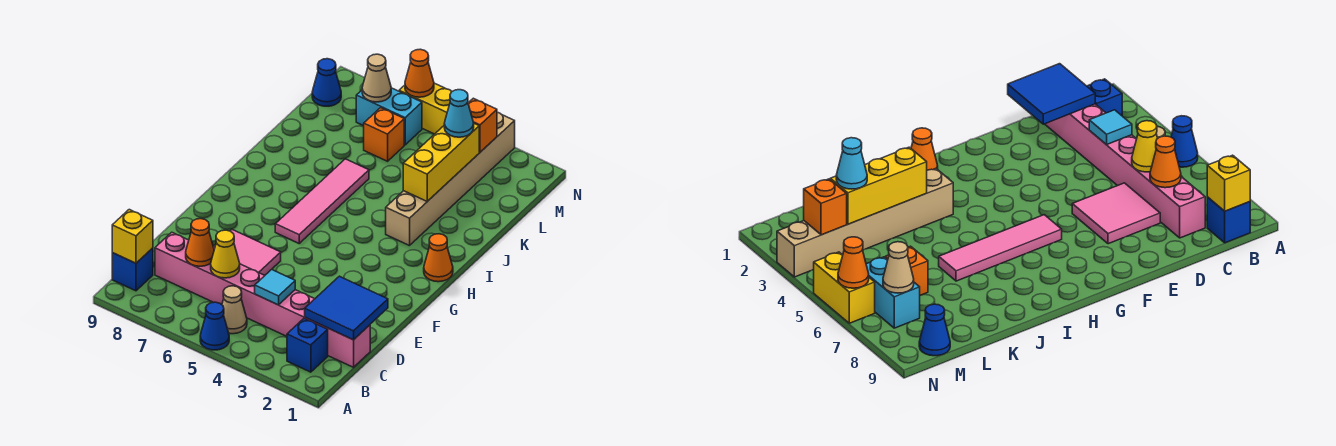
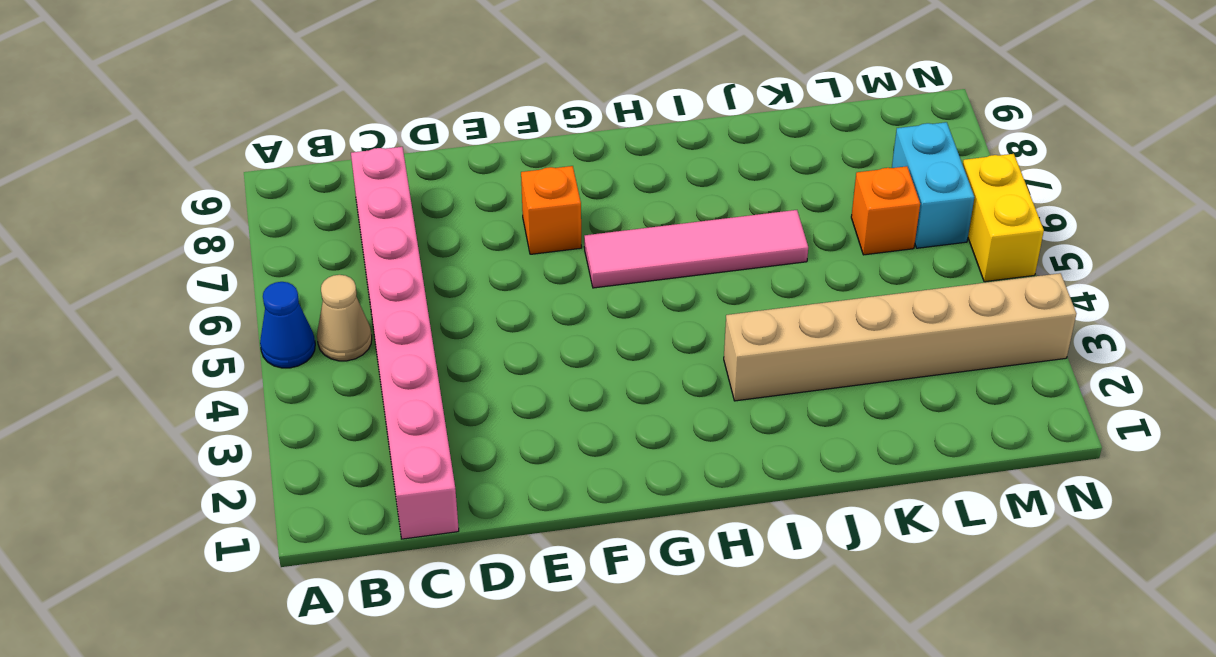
orange 1x1 brick [521,166,582,254] -> orange 1x1 brick moved to [468,98,497,152]
none -> blue 1x1 brick [287,319,328,372]
none -> blue 1x1 brick [112,248,153,291]
none -> pink 2x2 tile [213,230,281,275]

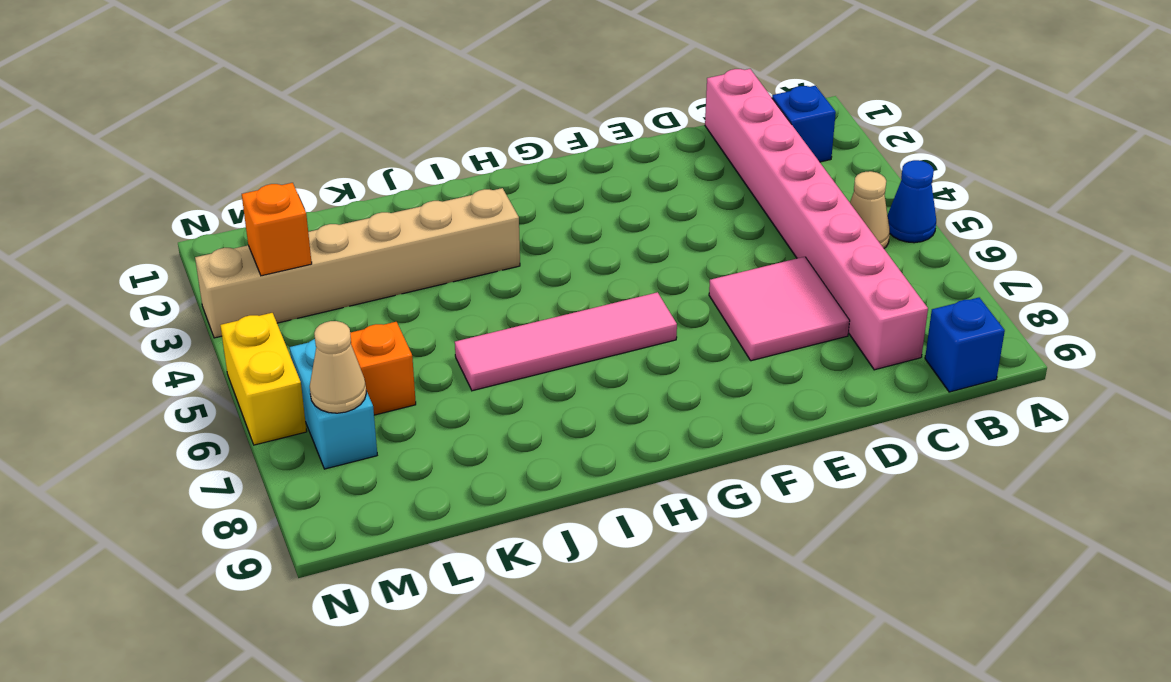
none -> orange 1x1 cone [424,234,453,282]
none -> blue 1x1 cone [312,59,341,106]
none -> yellow 1x1 brick [112,210,153,263]

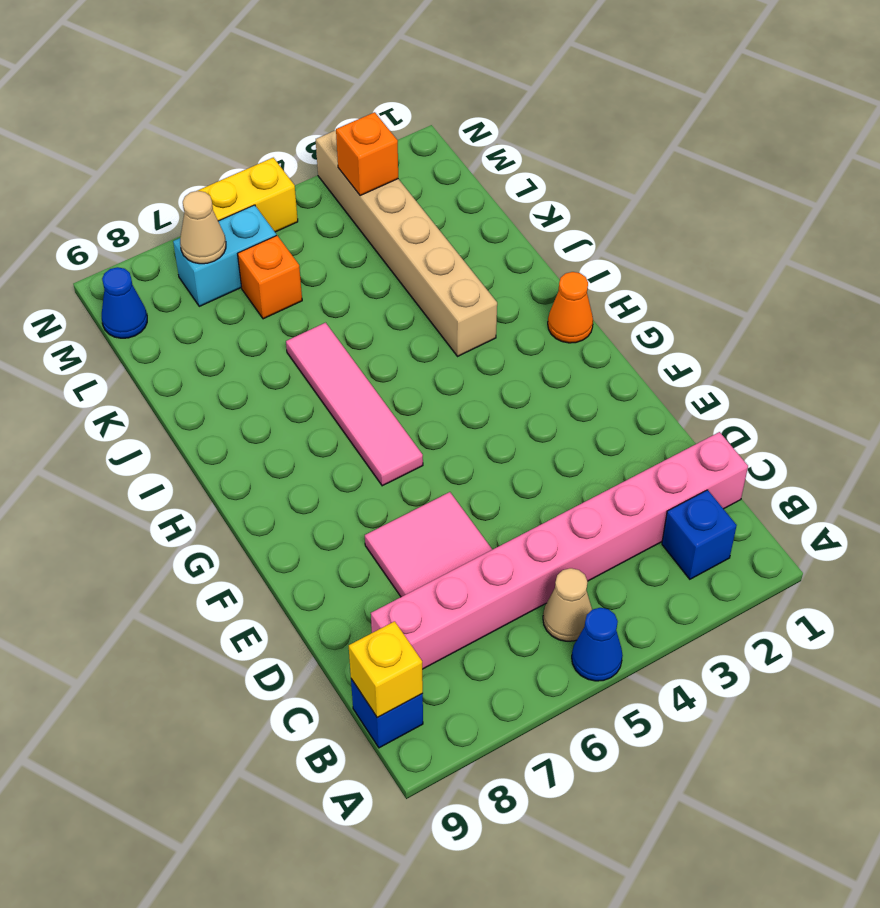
none -> blue 2x2 tile [305,276,388,340]
none -> cyan 1x1 tile [255,270,295,305]
none -> yellow 1x1 cone [211,230,240,278]

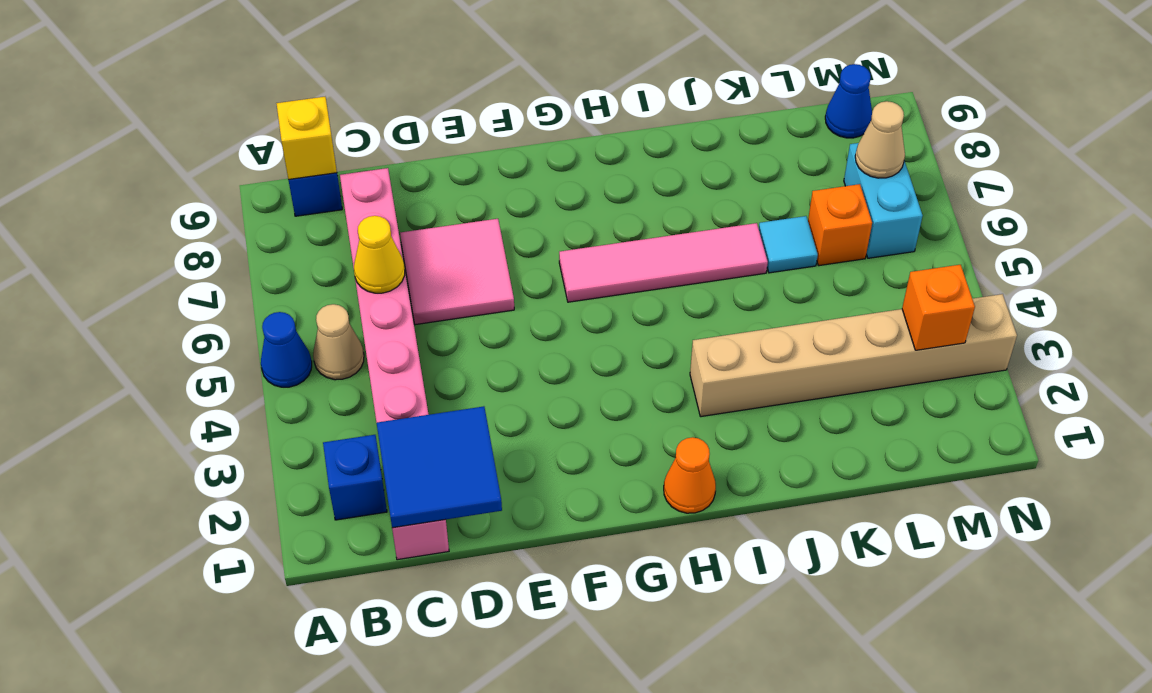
cyan 1x1 tile [759,216,818,273] -> cyan 1x1 tile moved to [255,270,295,305]
none -> yellow 1x2 brick [399,83,452,134]
none -> orange 1x1 cone [186,219,214,266]
none -> yellow 1x3 brick [403,124,479,201]

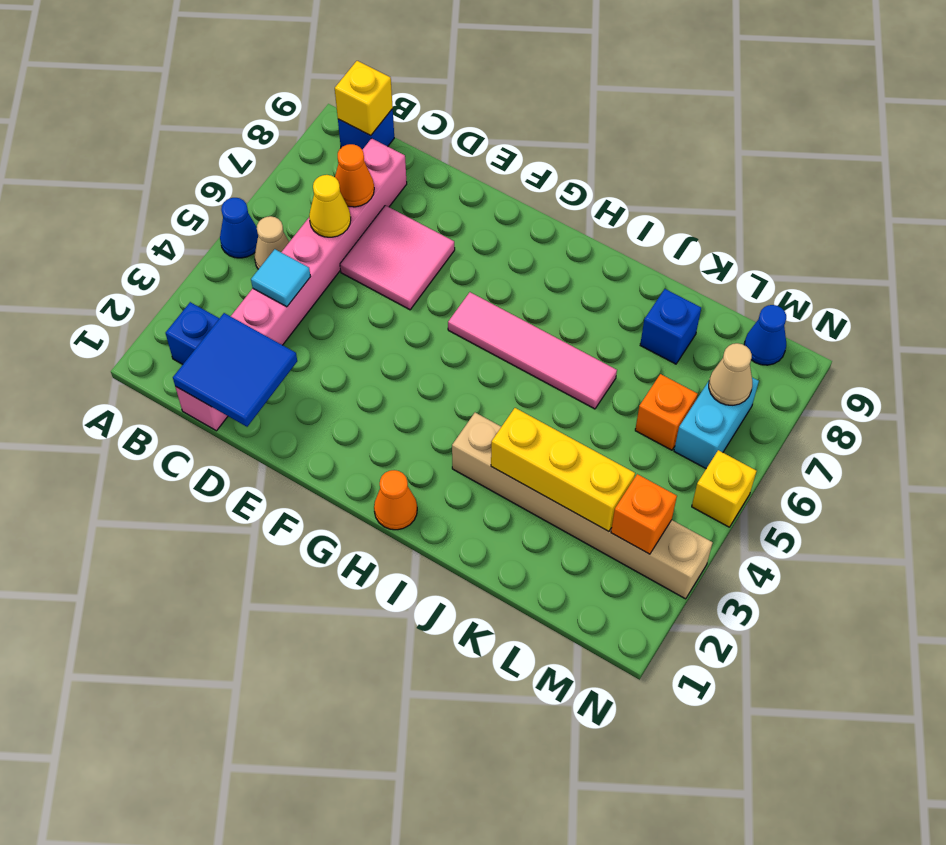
blue 1x1 brick [640,289,701,364] -> none
yellow 1x1 brick [692,450,756,527] -> yellow 1x2 brick [399,83,452,134]
none -> orange 1x1 cone [405,49,434,97]
none -> cyan 1x1 cone [444,90,474,137]

